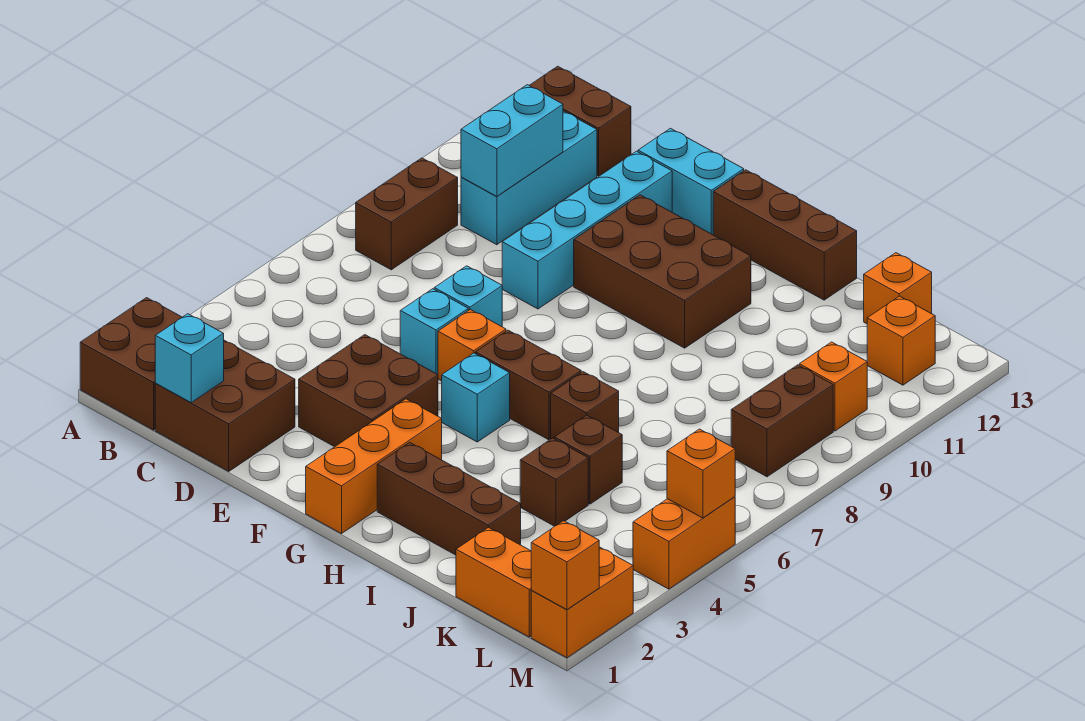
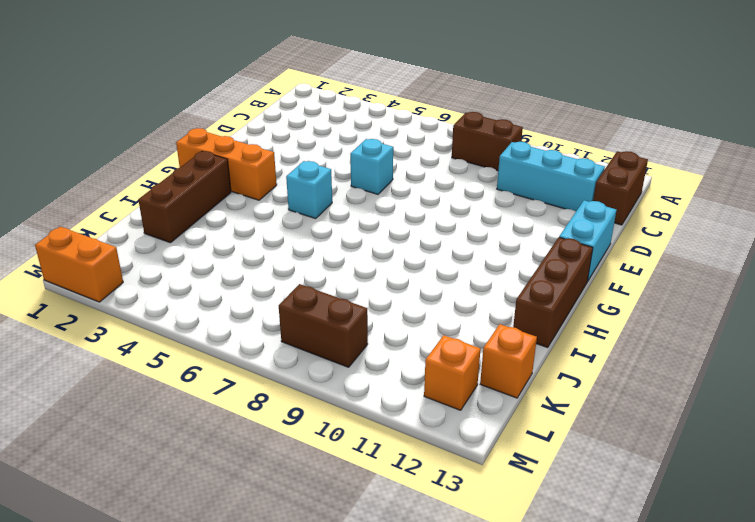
none -> brown 2x2 brick [80,298,182,430]
none -> brown 2x2 brick [155,340,295,471]
none -> brown 2x2 brick [299,335,438,447]
none -> cyan 1x1 brick [434,266,502,327]

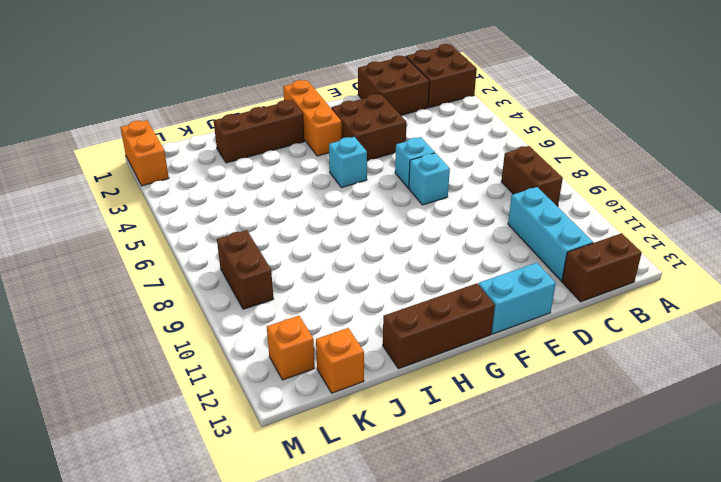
none -> cyan 1x4 brick [502,151,672,309]
none -> orange 1x1 brick [438,309,506,381]
none -> brown 2x3 brick [574,195,751,348]
none -> brown 1x2 brick [476,330,581,440]

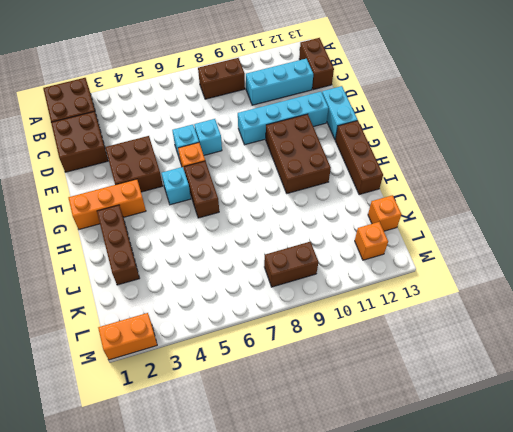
none -> brown 1x1 brick [551,372,619,439]
none -> brown 1x1 brick [520,438,588,526]
none -> brown 1x1 brick [554,415,622,504]
none -> orange 1x2 brick [456,527,531,637]

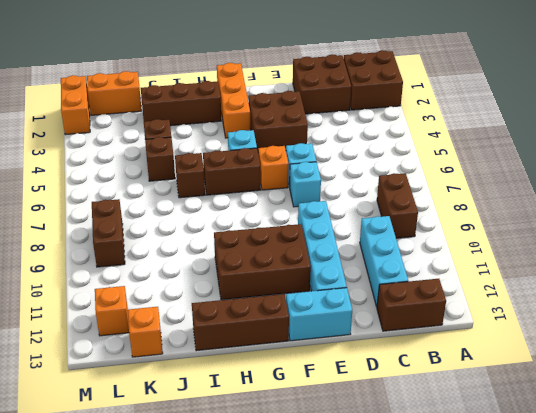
none -> orange 1x1 brick [799,342,867,431]
none -> orange 1x2 brick [633,497,735,589]
none -> cyan 1x1 brick [155,314,224,402]
none -> cyan 1x2 brick [461,85,563,196]

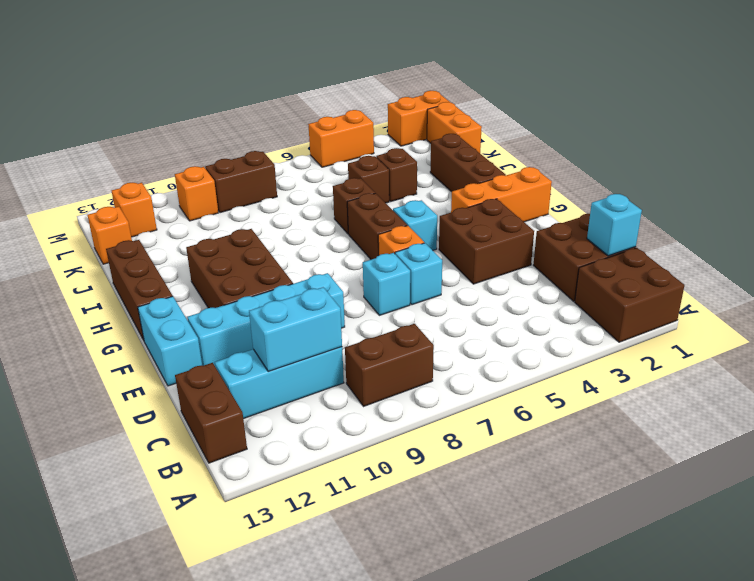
none -> orange 1x1 brick [531,521,599,610]
none -> orange 1x1 brick [667,429,735,518]

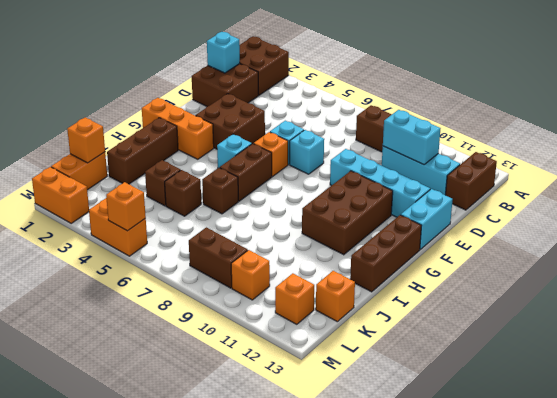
orange 1x1 brick [67,117,105,163] -> orange 1x1 brick moved to [531,521,599,610]

